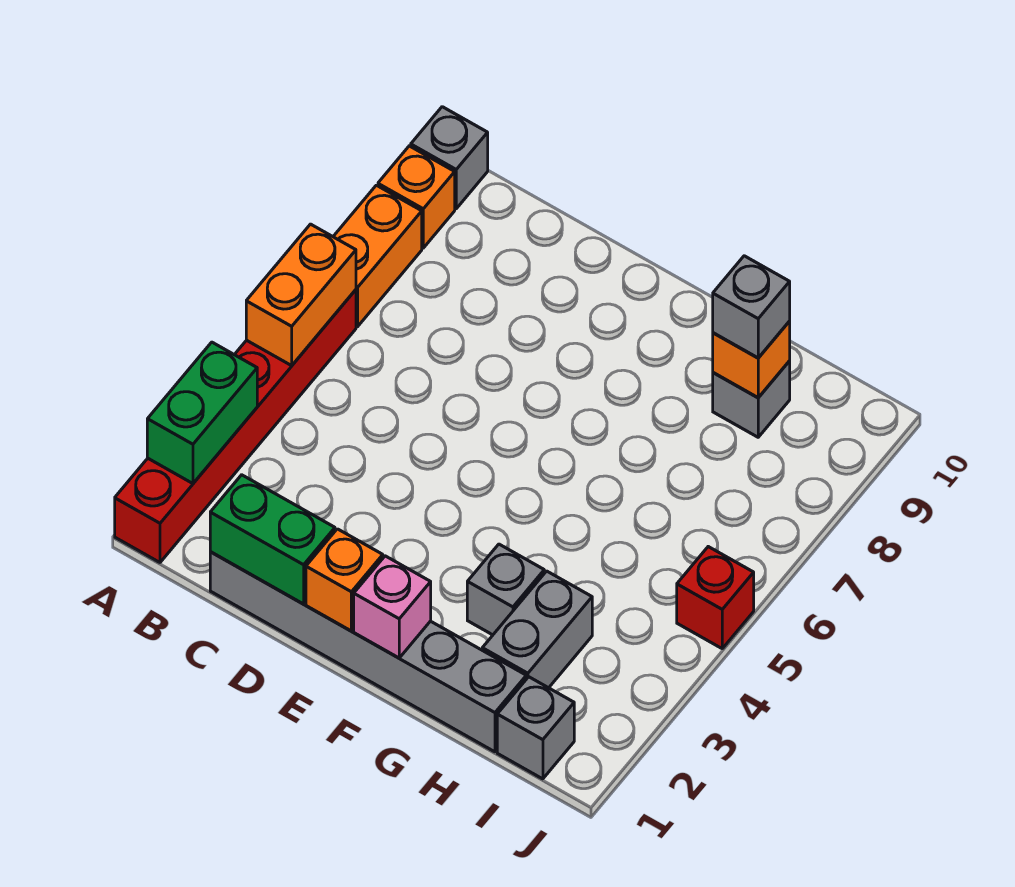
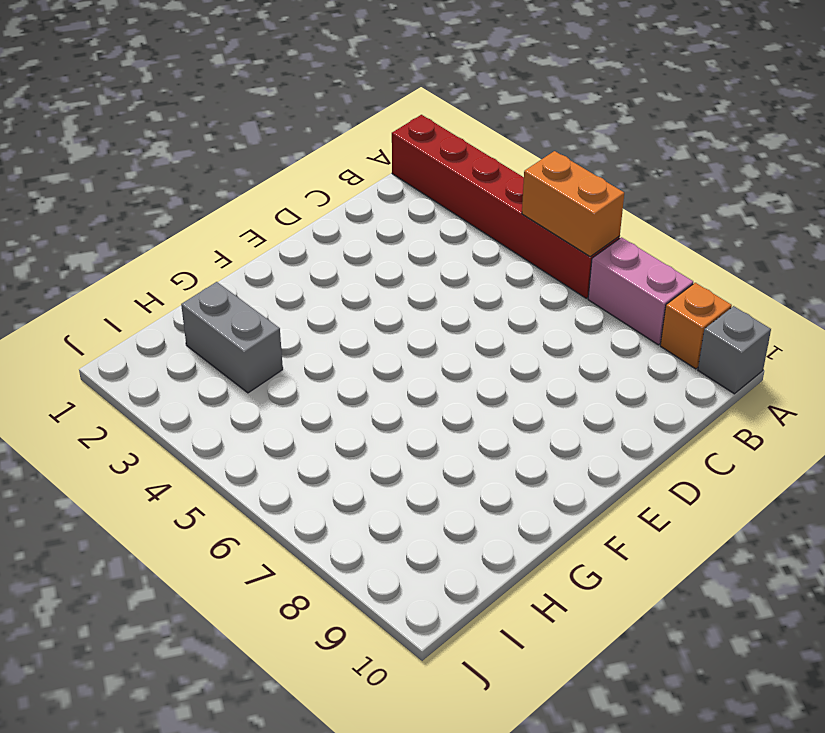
pink 1x2 brick [588,237,693,345] -> orange 1x2 brick [333,185,422,327]
none -> grey 1x6 brick [210,552,526,752]
none -> grey 1x1 brick [467,544,544,635]
none -> grey 1x1 brick [713,361,790,437]

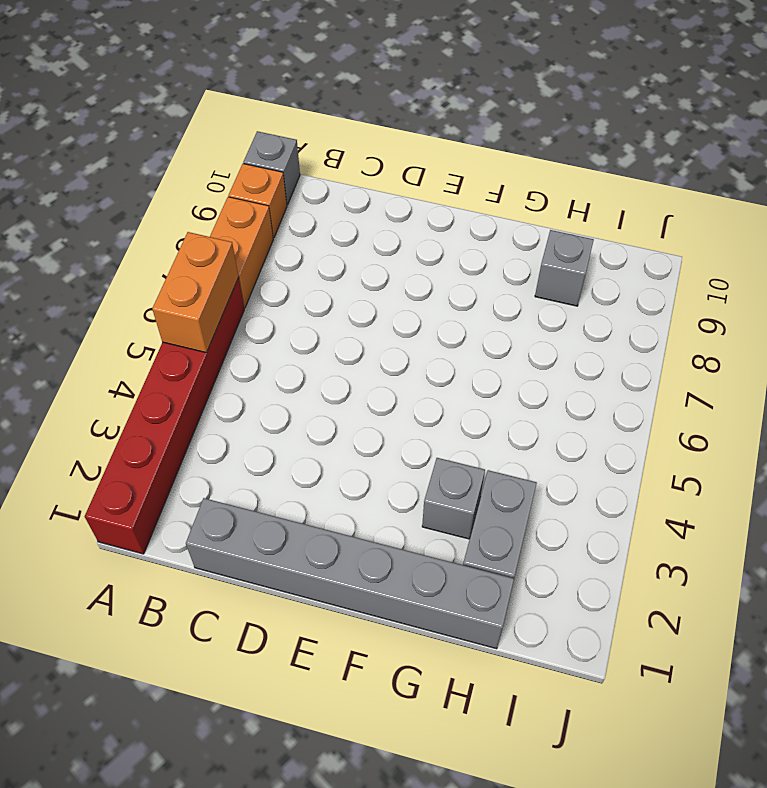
none -> grey 1x1 brick [497,677,574,779]
none -> red 1x1 brick [677,547,754,648]
none -> green 1x2 brick [147,342,257,483]

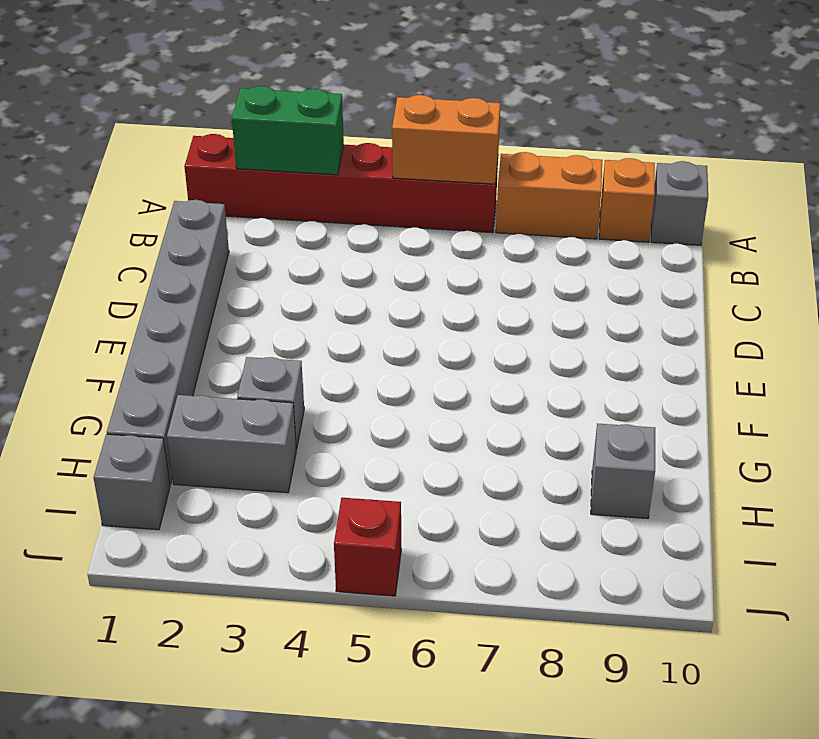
none -> green 1x2 brick [210,475,335,604]
none -> orange 1x1 brick [306,529,383,631]
none -> pink 1x1 brick [354,556,431,658]

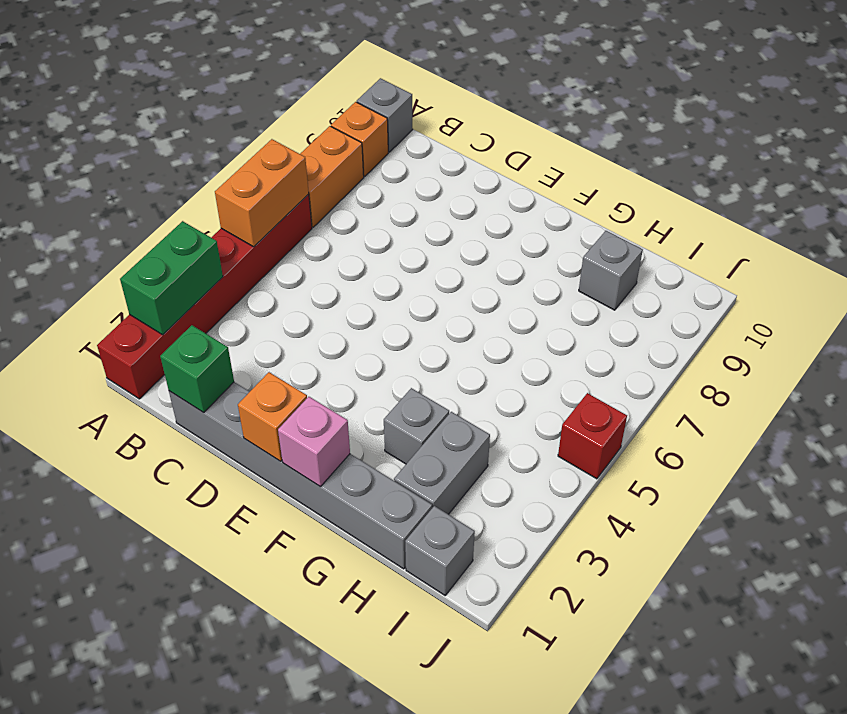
green 1x1 brick [160,325,234,412] -> green 1x2 brick [210,475,335,604]
none -> orange 1x1 brick [713,321,790,398]
none -> grey 1x1 brick [713,256,790,358]

